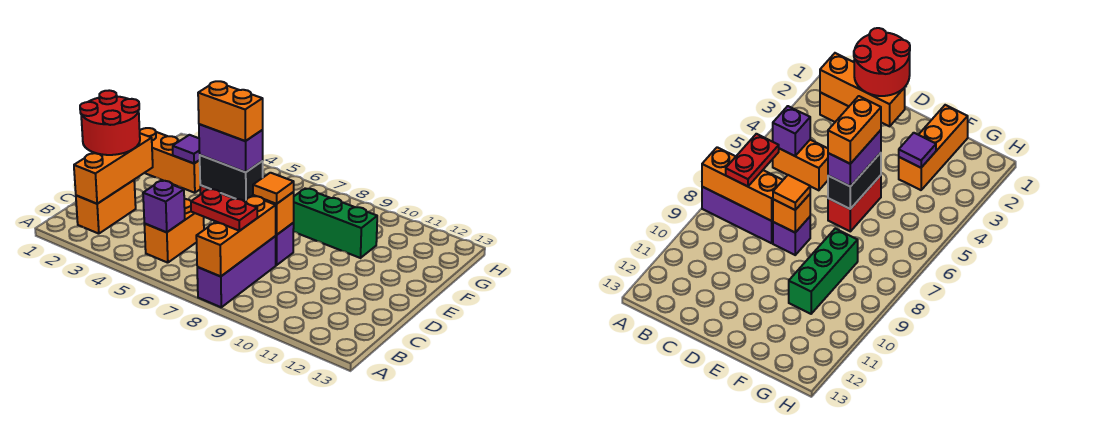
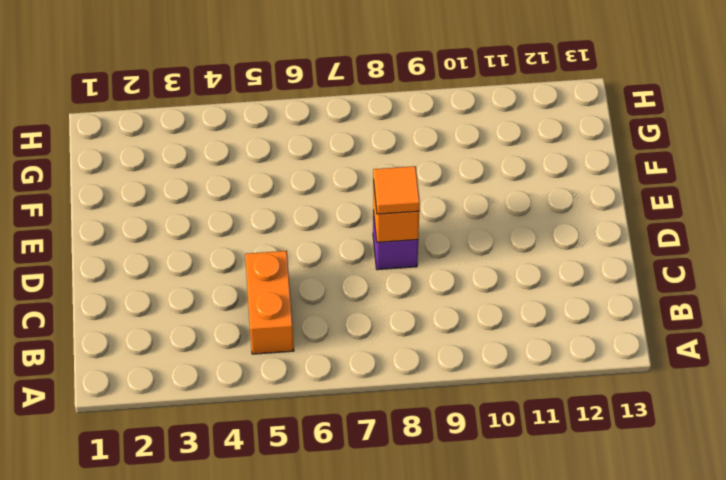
none -> purple 1x3 brick [197,236,276,307]
none -> orange 1x2 brick [76,180,136,234]
none -> red 1x2 brick [828,175,881,231]

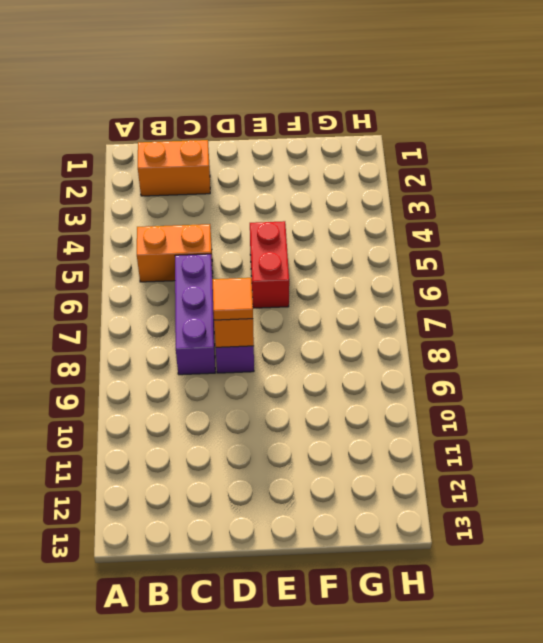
purple 1x3 brick [175,254,215,375] -> purple 1x3 brick turned to [197,236,276,307]
none -> orange 1x3 brick [140,128,200,193]
none -> green 1x3 brick [293,188,377,258]
none -> orange 1x3 brick [196,196,276,277]

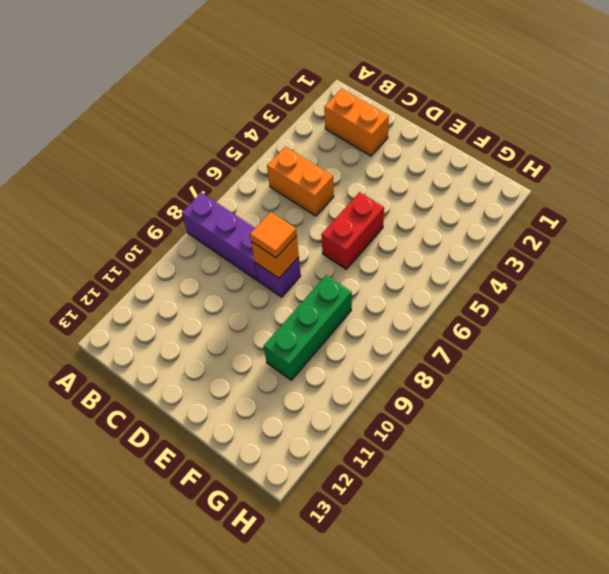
none -> orange 1x3 brick [140,128,200,193]
none -> orange 1x3 brick [196,196,276,277]
none -> orange 1x3 brick [74,133,153,204]

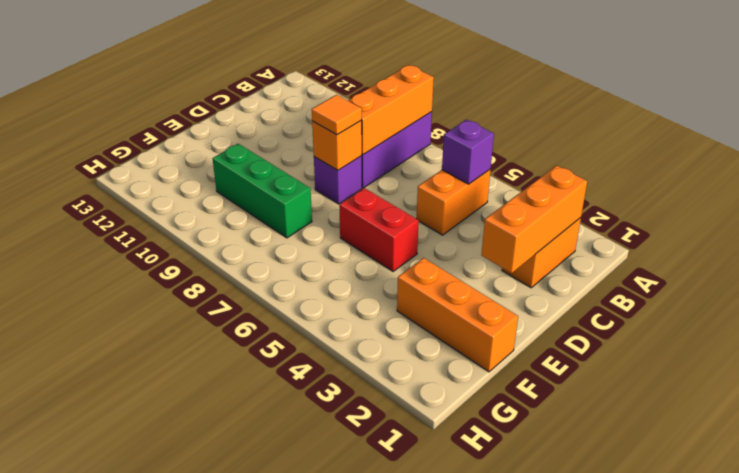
none -> black 1x2 brick [200,155,263,201]
none -> purple 1x1 tile [173,135,200,163]
none -> red 1x2 plate [191,189,257,231]

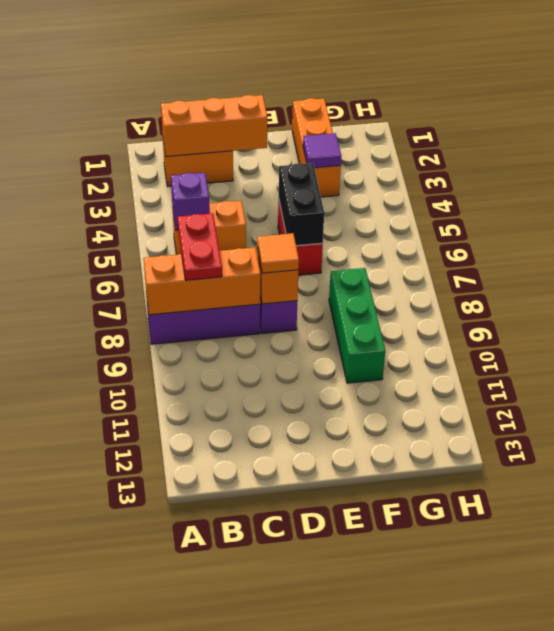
none -> red 2x2 round brick [80,90,140,155]
none -> purple 1x2 brick [199,124,263,172]
none -> orange 1x2 brick [198,81,263,141]

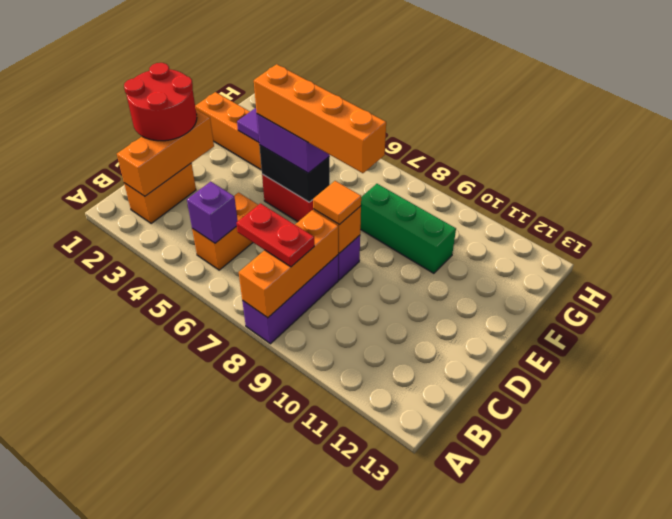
orange 1x4 brick [254,64,386,173] -> orange 1x2 brick [198,81,263,141]

